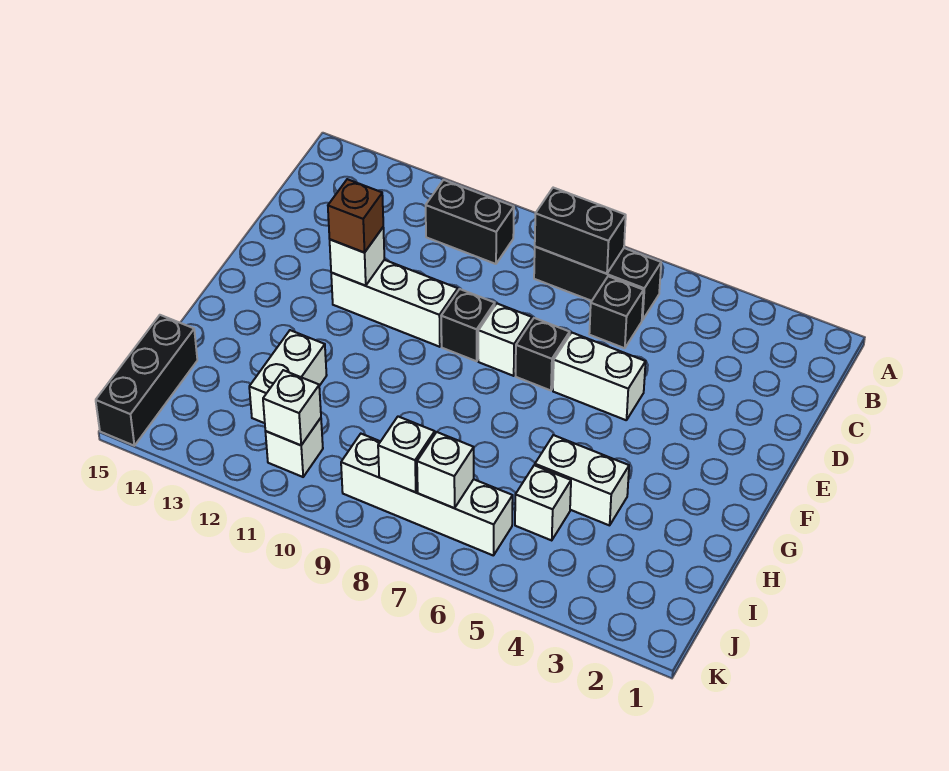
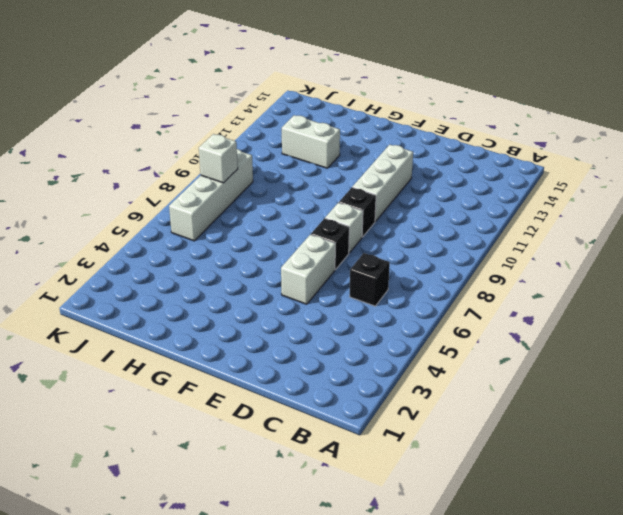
none -> black 1x3 brick [534,247,661,320]
none -> black 1x2 brick [426,180,514,264]
none -> white 1x2 brick [535,435,629,525]

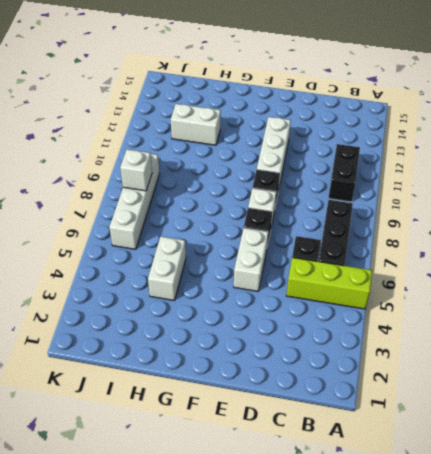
lime 1x3 brick [286,257,372,309] -> none
none -> white 1x1 brick [515,465,571,540]
none -> black 1x3 brick [96,315,197,446]
none -> white 1x1 brick [265,418,323,477]

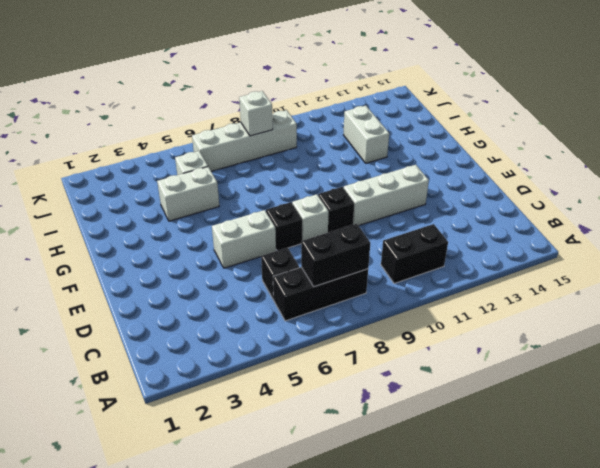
none -> black 1x3 brick [96,315,197,446]
none -> white 1x1 brick [265,418,323,477]
none -> white 1x1 brick [330,228,384,286]

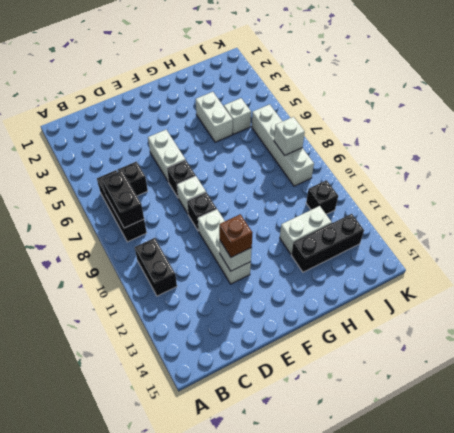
black 1x3 brick [291,214,364,272] -> black 1x3 brick moved to [96,315,197,446]
black 1x1 brick [306,180,338,214] -> white 1x1 brick [265,418,323,477]
none -> white 1x1 brick [417,432,474,508]
none -> white 1x1 brick [263,370,321,445]

